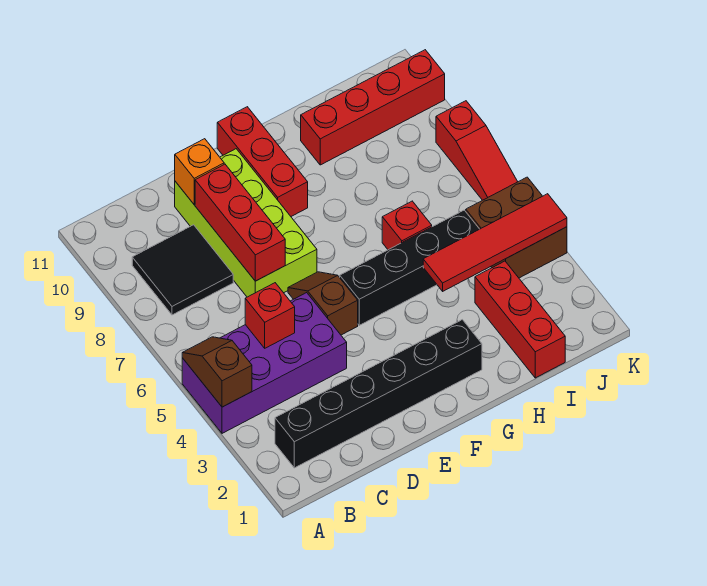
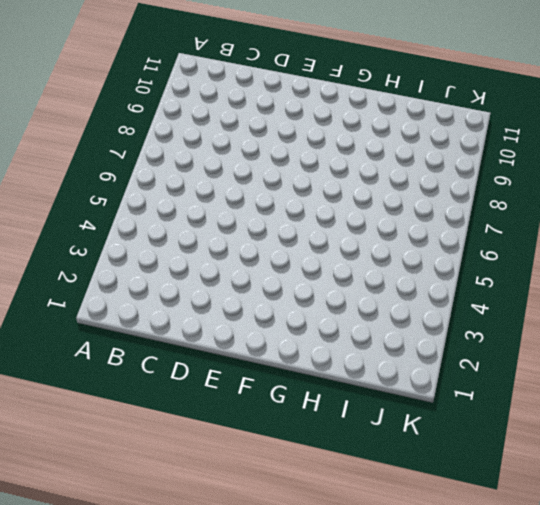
none -> purple 2x4 brick [182,293,347,433]
none -> black 1x6 brick [275,320,482,468]
none -> black 2x2 tile [132,225,233,315]

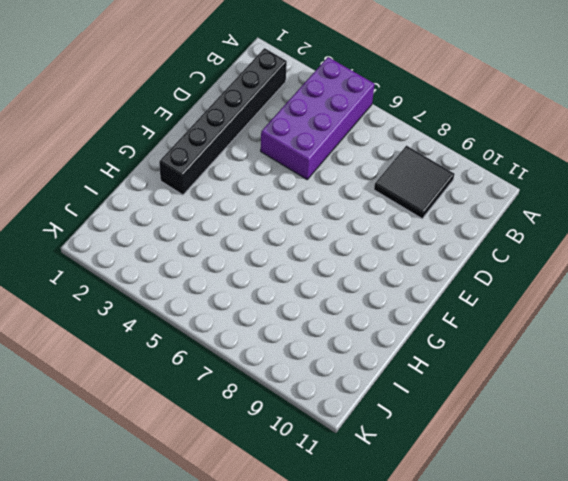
none -> lime 2x4 brick [175,149,317,297]
none -> brown 1x2 slope [288,272,358,335]
none -> black 1x4 brick [340,210,479,325]

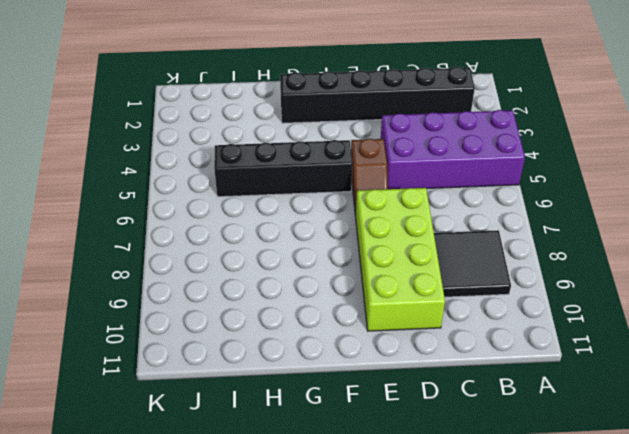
none -> red 1x3 brick [217,107,308,216]
none -> red 1x1 brick [382,201,432,250]
none -> red 1x4 brick [301,50,445,165]

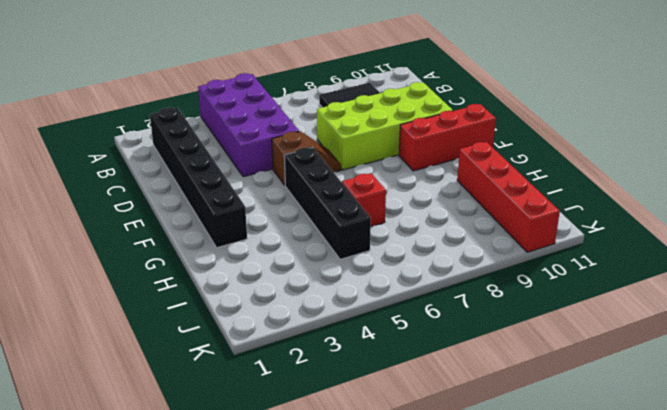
none -> red 1x3 brick [475,261,565,378]
none -> brown 2x2 brick [466,177,567,278]
none -> red 1x3 slope [436,101,518,200]

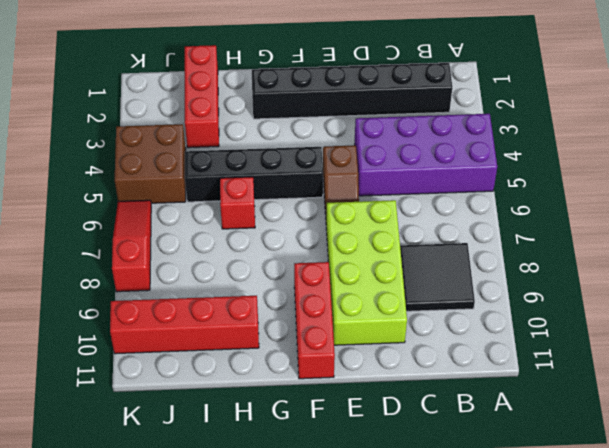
none -> brown 1x2 slope [182,337,252,407]
none -> red 1x1 brick [245,283,295,348]
none -> red 1x3 brick [195,164,285,281]

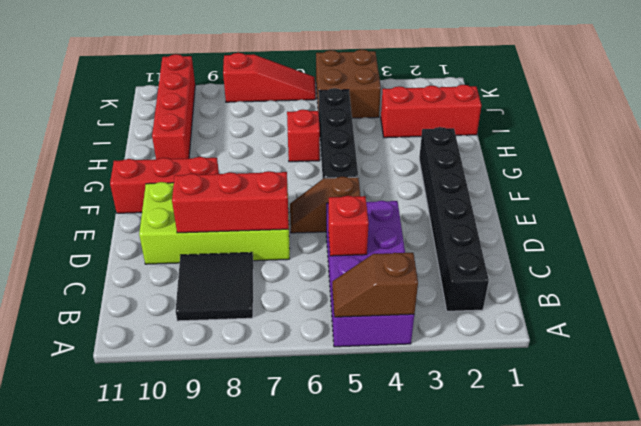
none -> orange 1x1 brick [175,139,224,204]
none -> red 1x4 tile [423,194,567,291]

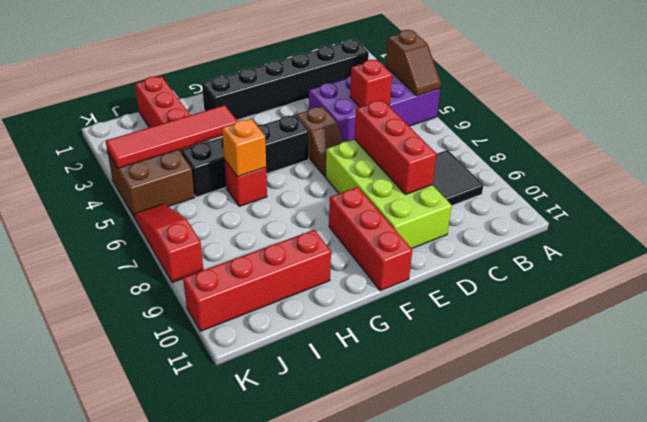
orange 1x1 brick [222,119,266,177] -> orange 1x1 brick moved to [175,139,224,204]

